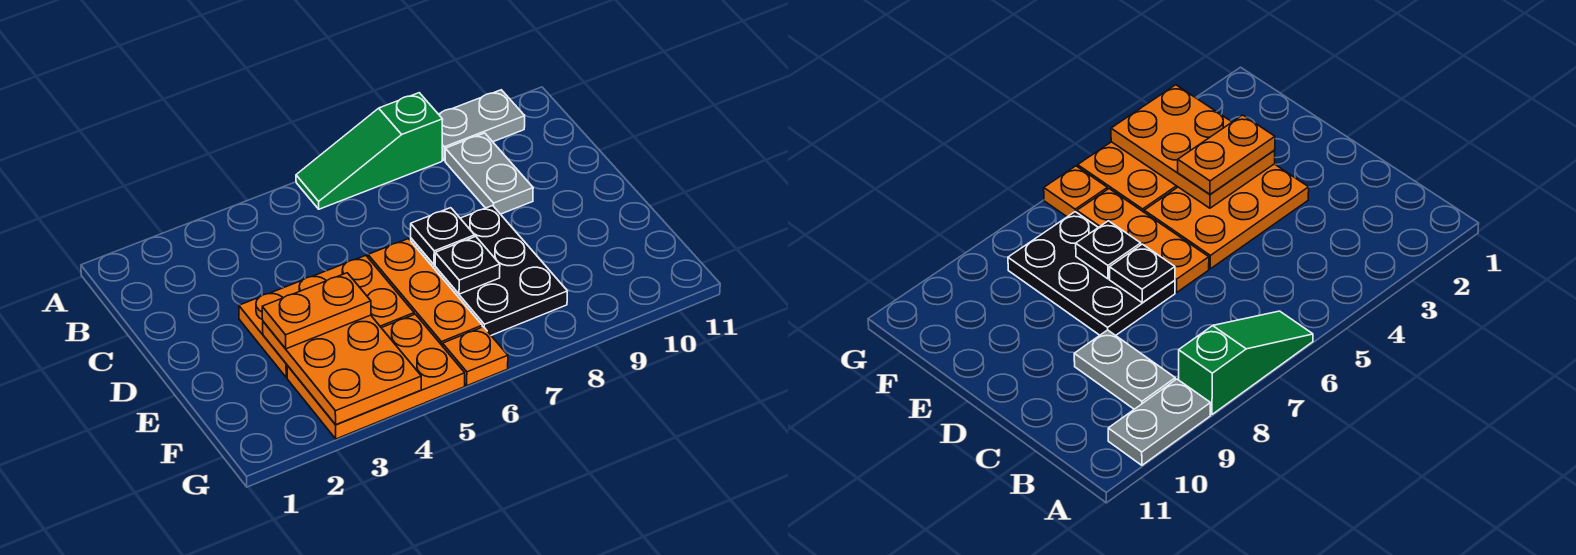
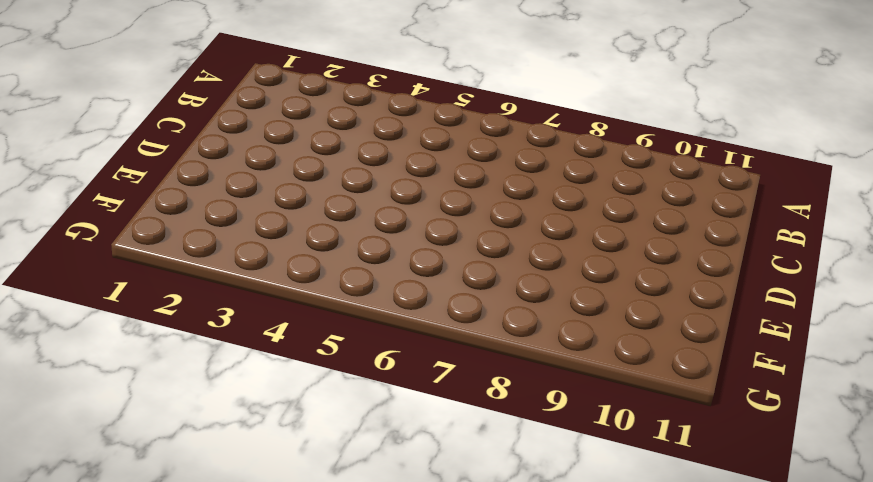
none -> green 1x3 slope [296,93,443,209]
none -> grey 1x2 plate [439,90,525,161]
none -> grey 1x2 plate [445,133,533,214]

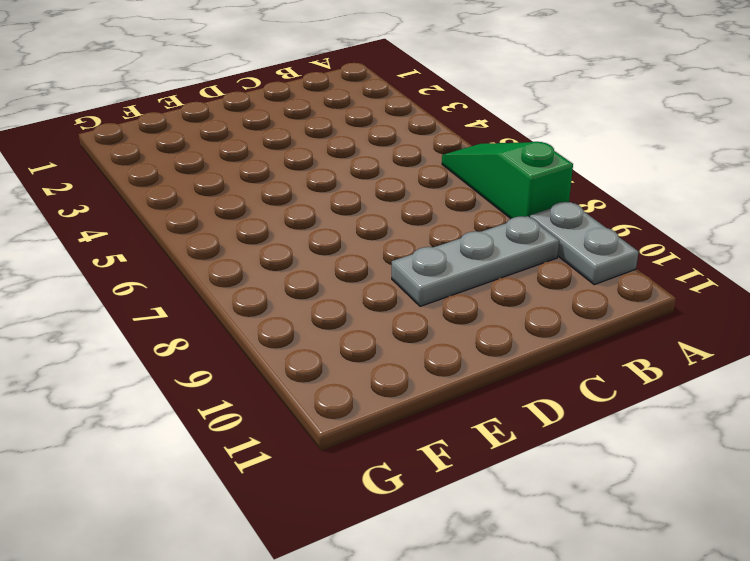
grey 1x3 plate [392,216,559,306] -> grey 1x2 plate [445,133,533,214]
none -> orange 2x3 plate [239,255,414,378]
none -> orange 1x3 plate [368,239,482,346]
none -> black 2x3 plate [411,206,567,335]

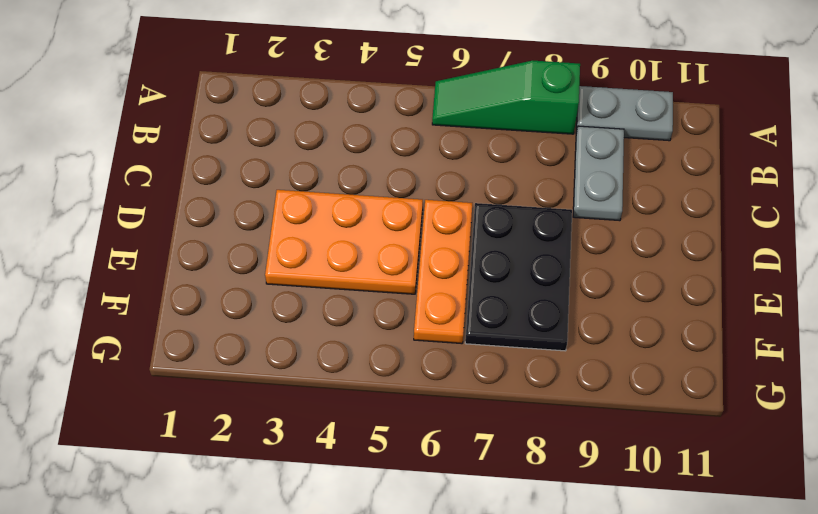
none -> orange 2x3 plate [287,314,465,439]
none -> orange 1x1 plate [443,327,508,386]
none -> black 1x1 plate [411,208,475,265]

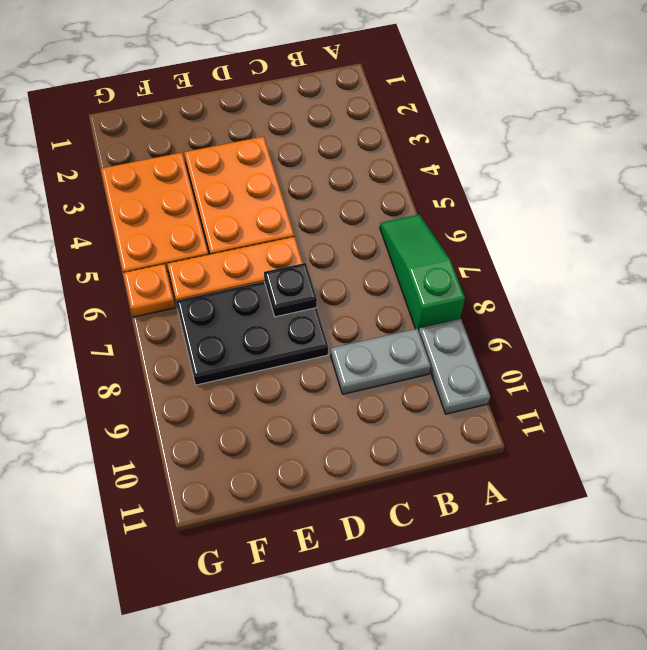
none -> orange 2x3 plate [263,315,421,425]
none -> black 1x1 plate [435,236,500,294]
none -> orange 1x2 plate [262,273,371,349]

